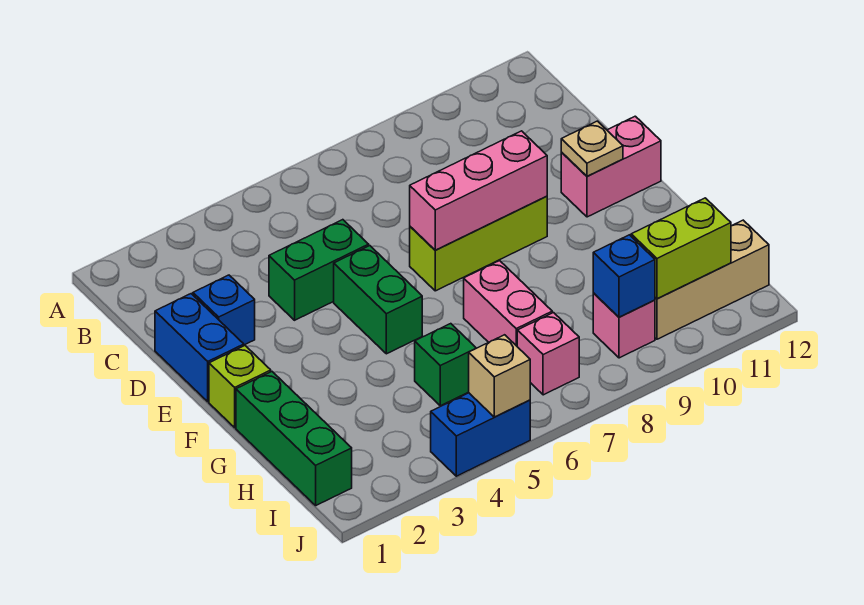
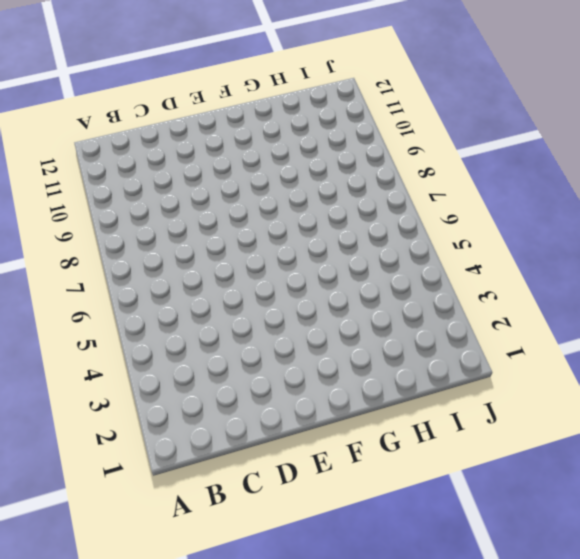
none -> blue 1x2 brick [155,294,244,402]
none -> blue 1x1 brick [193,275,255,345]
none -> green 1x2 brick [269,220,369,320]

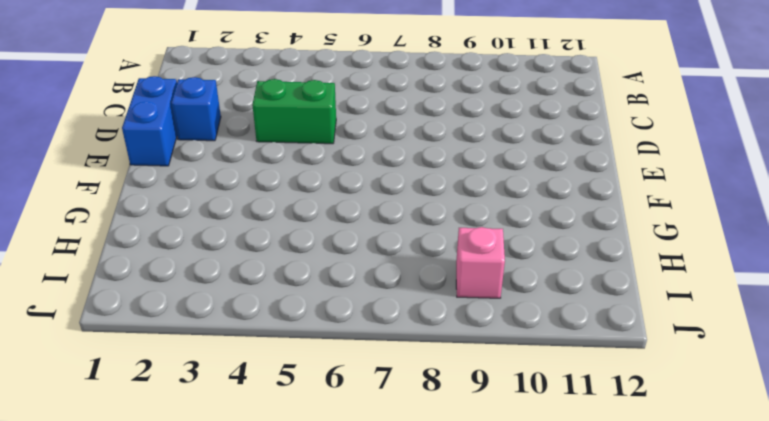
none -> green 1x2 brick [334,246,422,354]
none -> lime 1x3 brick [410,196,547,291]
none -> pink 1x2 brick [561,116,661,217]

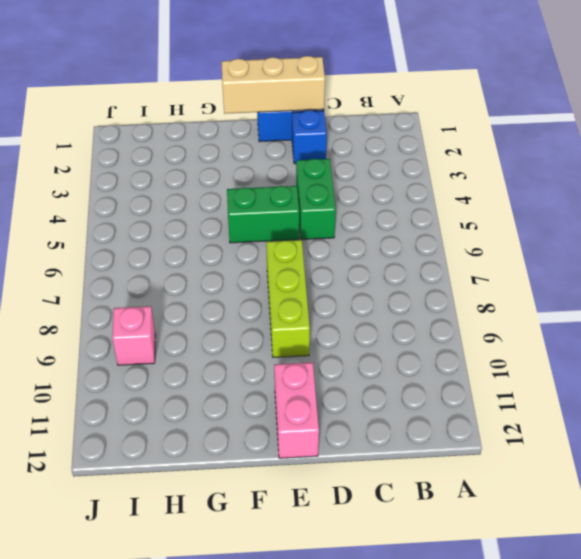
tan 1x3 brick [221,56,325,114] -> tan 1x3 brick turned to [655,220,769,339]
none -> lime 1x1 brick [209,346,271,428]
none -> green 1x3 brick [236,372,352,505]
none -> pink 1x2 brick [464,261,552,346]

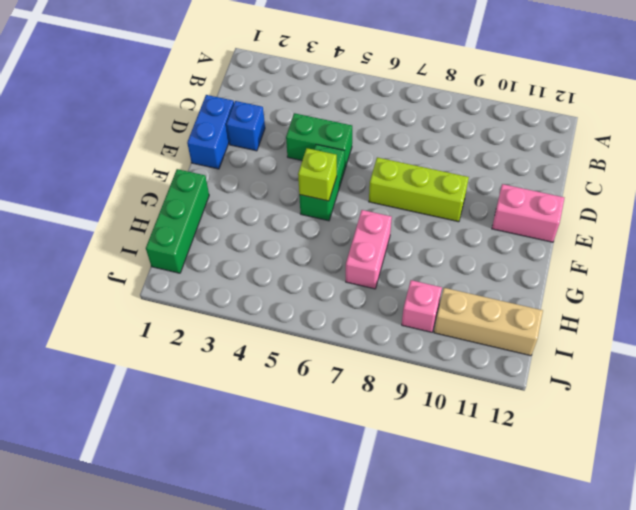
lime 1x1 brick [298,148,337,201] -> lime 1x1 brick moved to [209,346,271,428]
none -> green 1x1 brick [415,324,476,406]
none -> pink 1x1 brick [517,313,579,395]
none -> blue 1x2 brick [431,393,530,476]

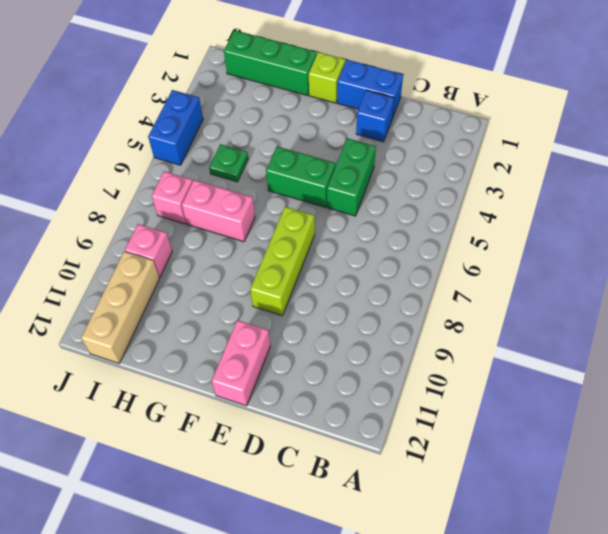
green 1x1 plate [209,144,248,182] -> green 1x1 brick [415,324,476,406]
none -> pink 1x3 brick [410,131,547,250]
none -> tan 1x1 plate [561,121,623,176]
none -> blue 1x1 brick [593,235,655,317]

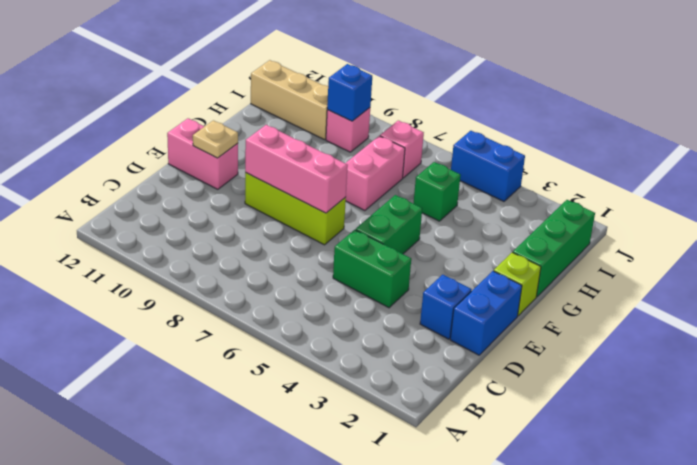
none -> lime 1x2 brick [631,198,731,299]
none -> tan 1x1 brick [469,335,530,417]

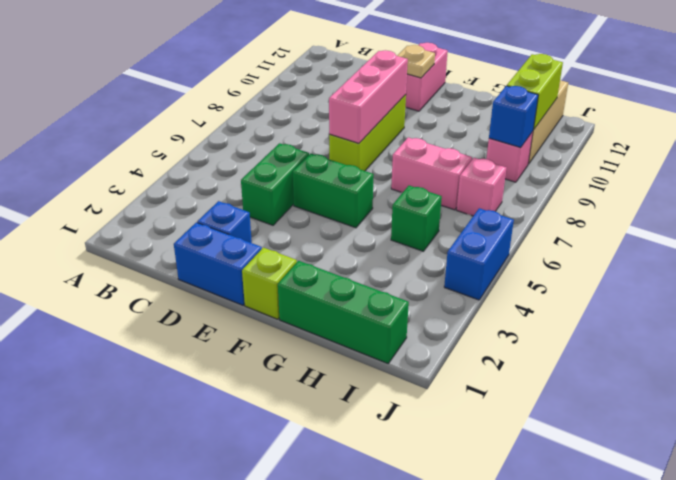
none -> tan 1x1 brick [469,335,530,417]

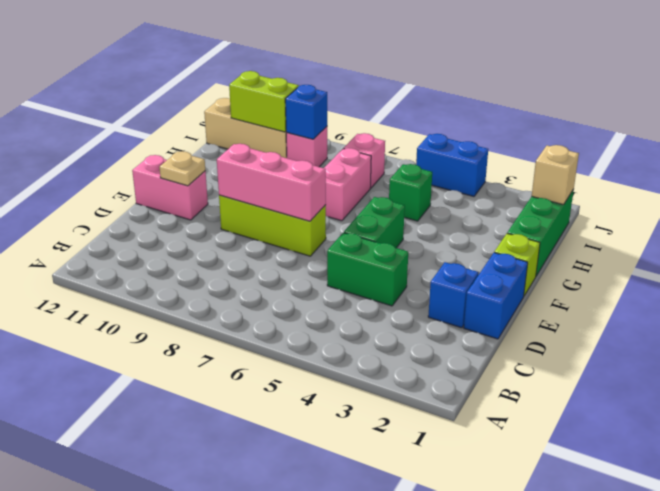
tan 1x1 brick [532,145,579,205] -> tan 1x1 brick moved to [469,335,530,417]

